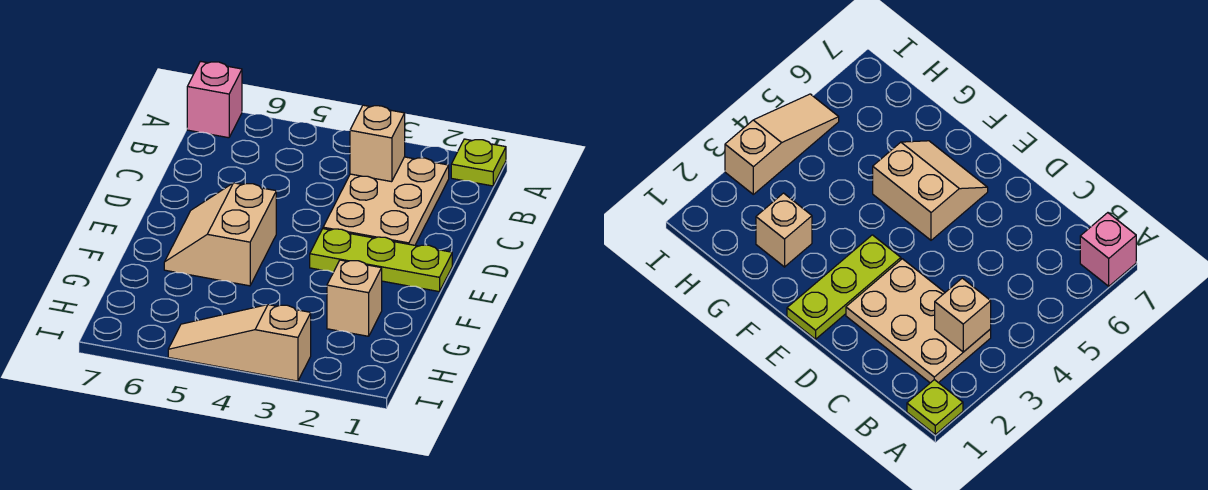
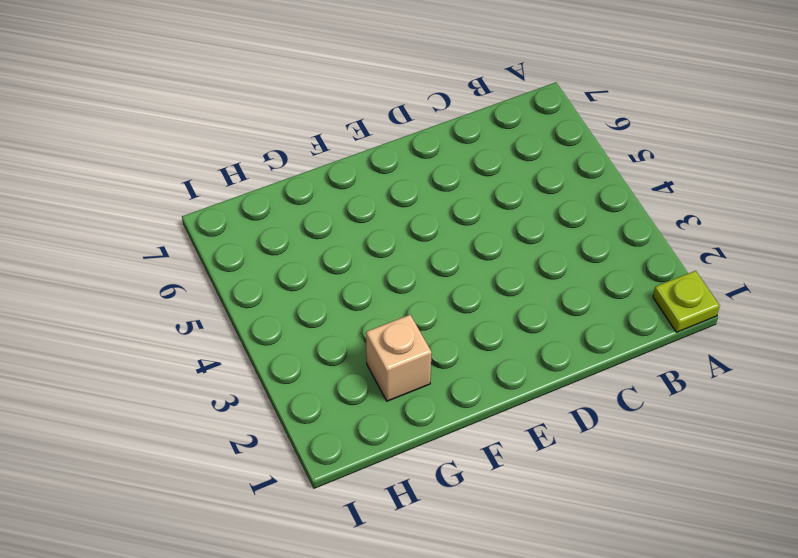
none -> pink 1x1 brick [187,61,242,138]
none -> tan 2x3 plate [323,157,449,245]

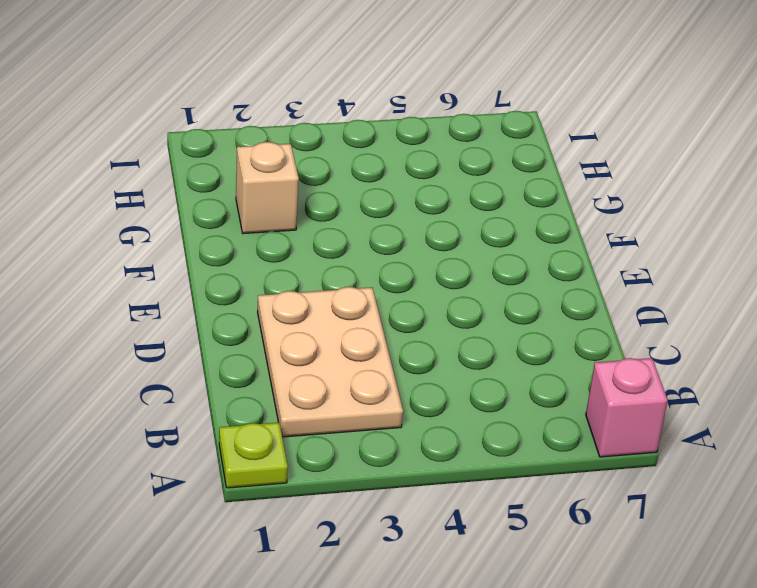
none -> lime 1x3 plate [310,229,452,292]
none -> tan 2x2 slope [164,183,276,286]

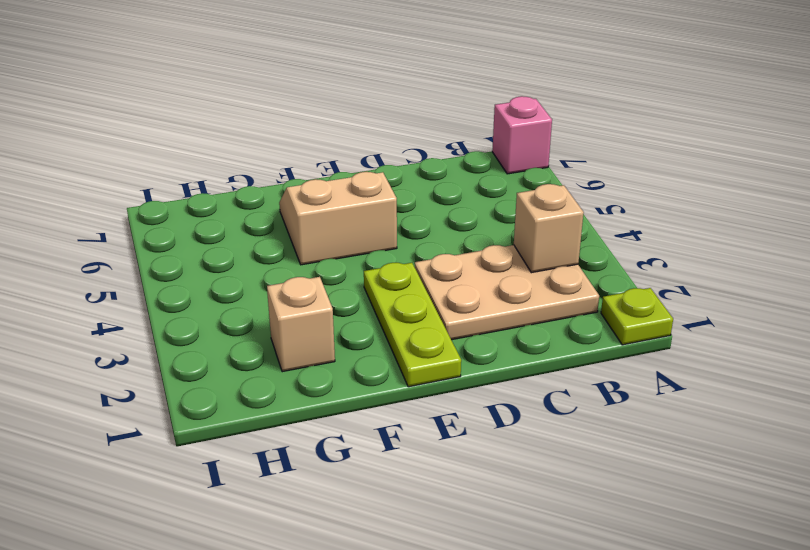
none -> tan 1x3 slope [168,305,311,381]

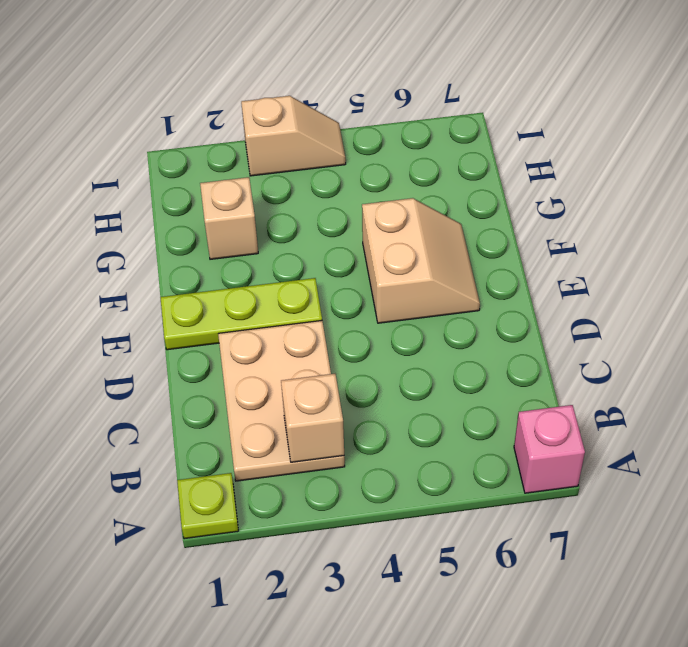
tan 1x2 slope [241,96,346,176] -> tan 1x3 slope [168,305,311,381]

